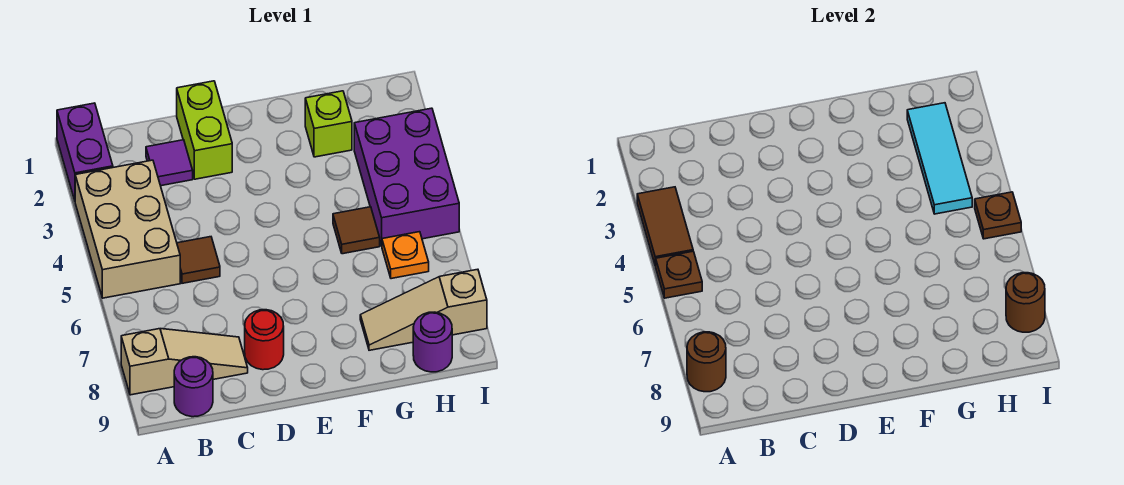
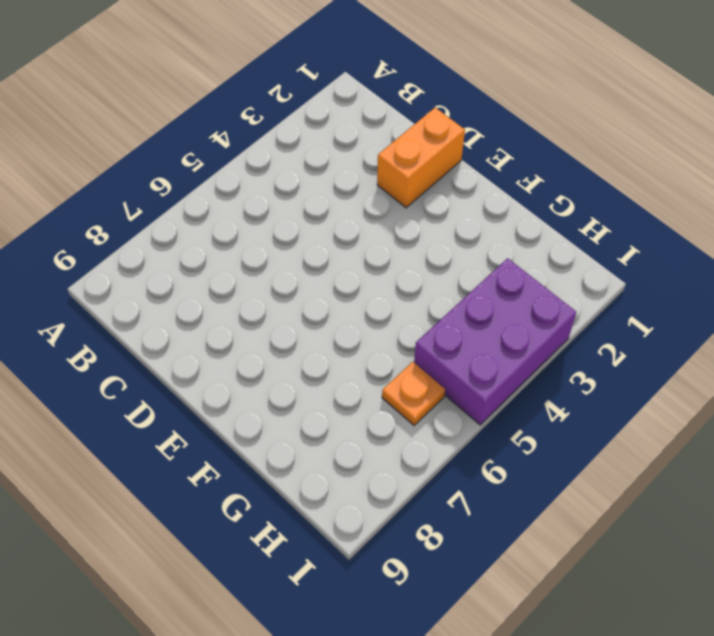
orange 1x2 brick [377,108,465,208] -> lime 1x2 brick [177,81,232,179]
none -> purple 1x2 brick [57,103,113,200]
none -> tan 2x3 brick [75,160,180,298]
none -> tan 1x3 slope [121,329,248,395]

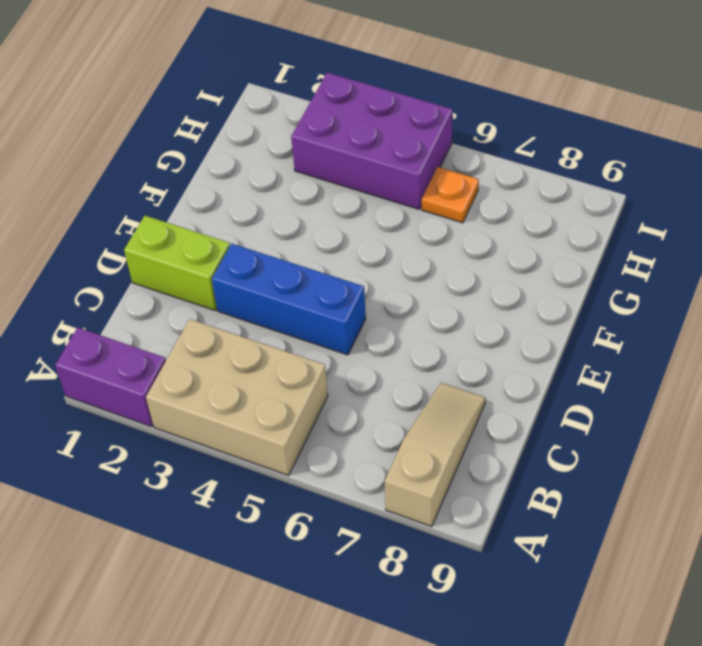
blue 1x3 brick [212,244,366,355] -> none
none -> purple 1x1 round brick [174,357,213,417]
none -> purple 1x1 tile [146,140,193,186]
none -> brown 1x1 tile [177,237,220,283]

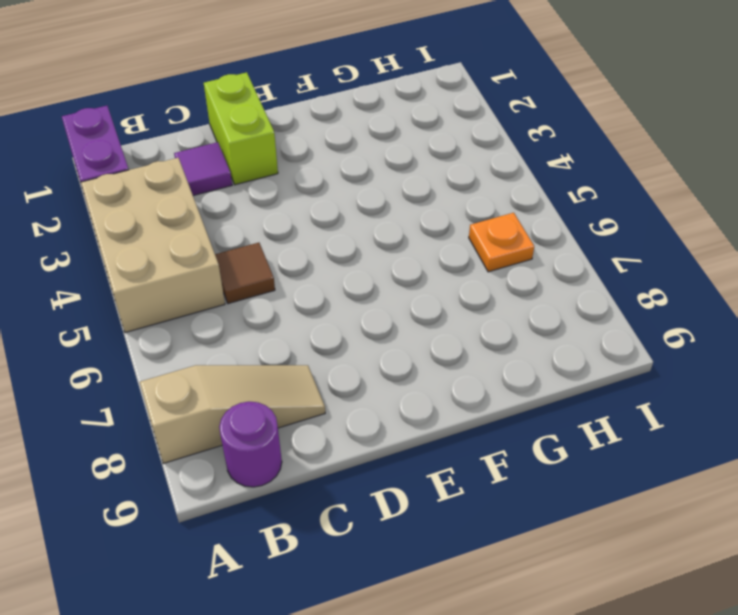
none -> red 1x1 round brick [245,310,284,370]
none -> lime 1x1 brick [305,91,352,157]
none -> brown 1x1 tile [333,207,380,254]

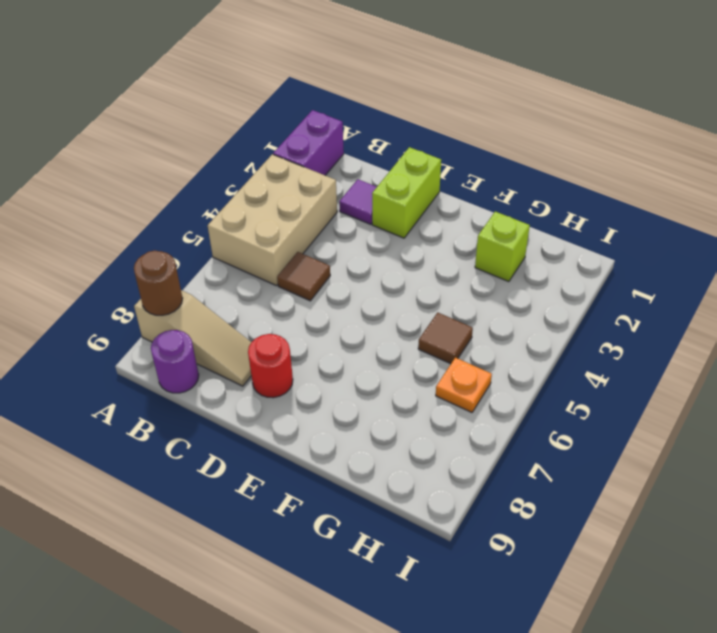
none -> tan 1x3 slope [360,269,487,350]
none -> purple 2x3 brick [354,108,459,246]
none -> purple 1x1 round brick [413,312,452,372]

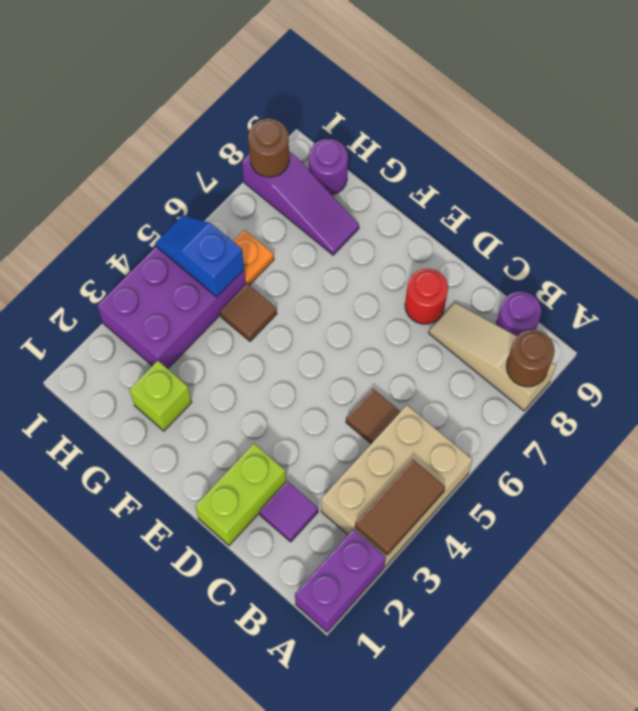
purple 1x3 slope [242,152,359,255] -> tan 1x3 slope [360,269,487,350]
blue 1x2 slope [155,215,244,297] -> brown 1x1 plate [975,192,1021,239]
none -> brown 1x1 plate [656,251,702,298]
none -> cyan 1x3 tile [907,103,972,214]

